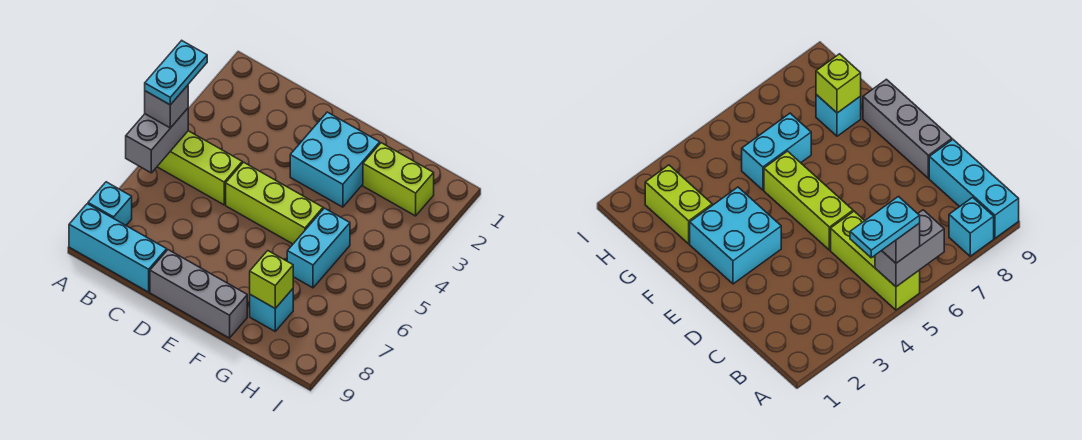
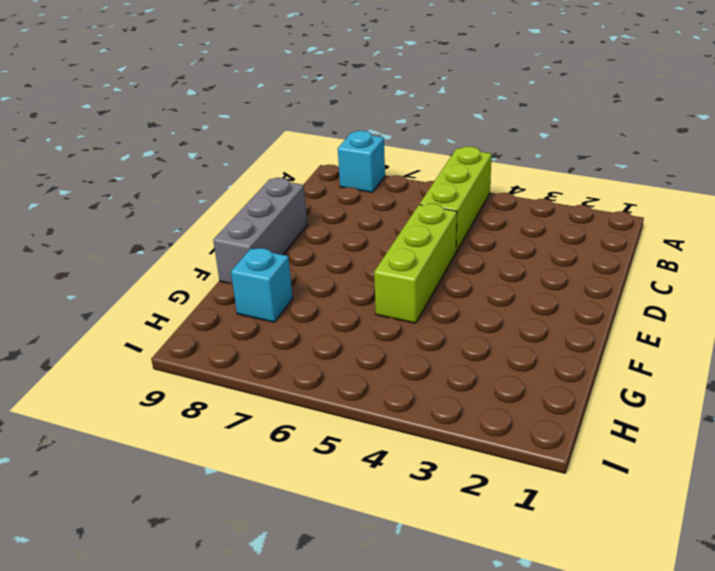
none -> cyan 1x3 brick [69,204,167,292]
none -> cyan 2x2 brick [290,112,380,207]
none -> lime 1x2 brick [363,143,434,216]

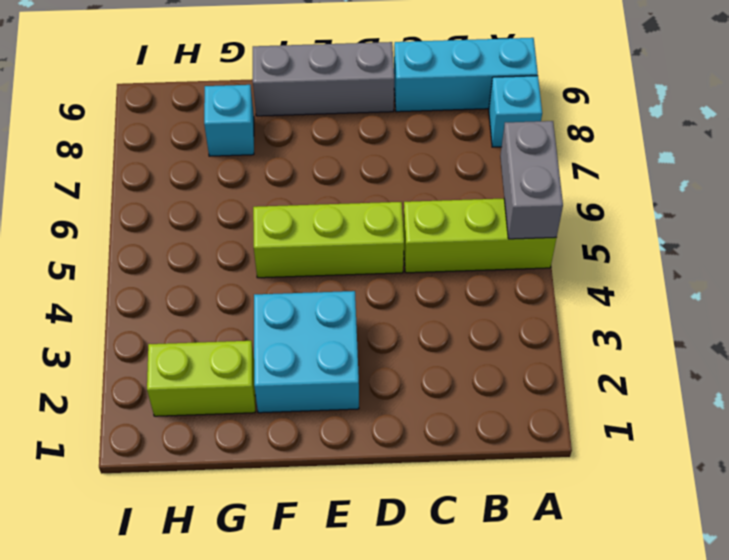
none -> cyan 1x2 brick [287,208,350,288]
none -> lime 1x1 brick [250,251,293,308]
none -> grey 1x1 brick [145,85,188,128]

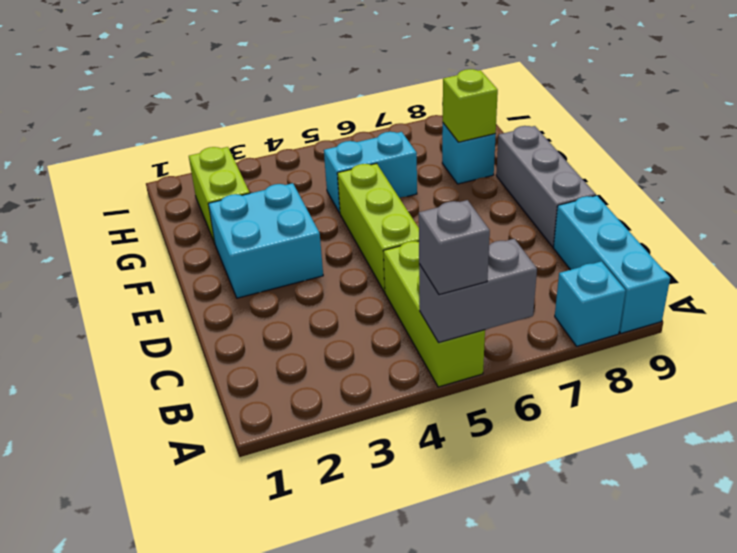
none -> cyan 1x2 plate [145,41,207,105]

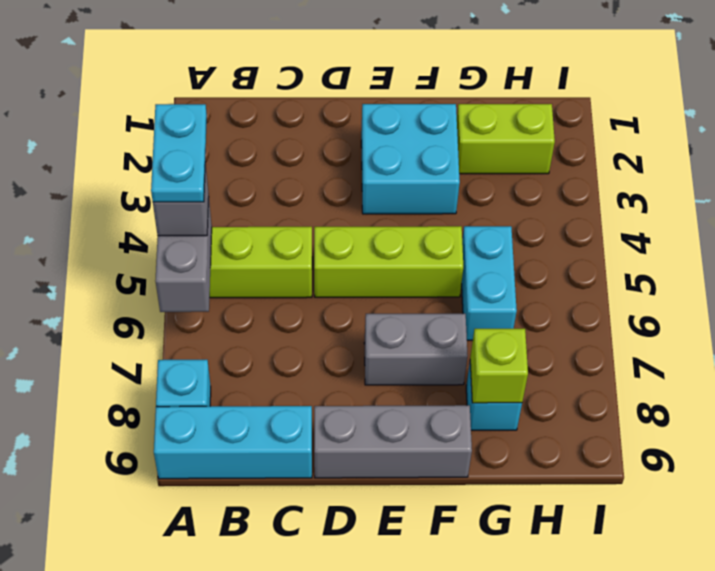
grey 1x2 brick [364,314,468,385] -> none

